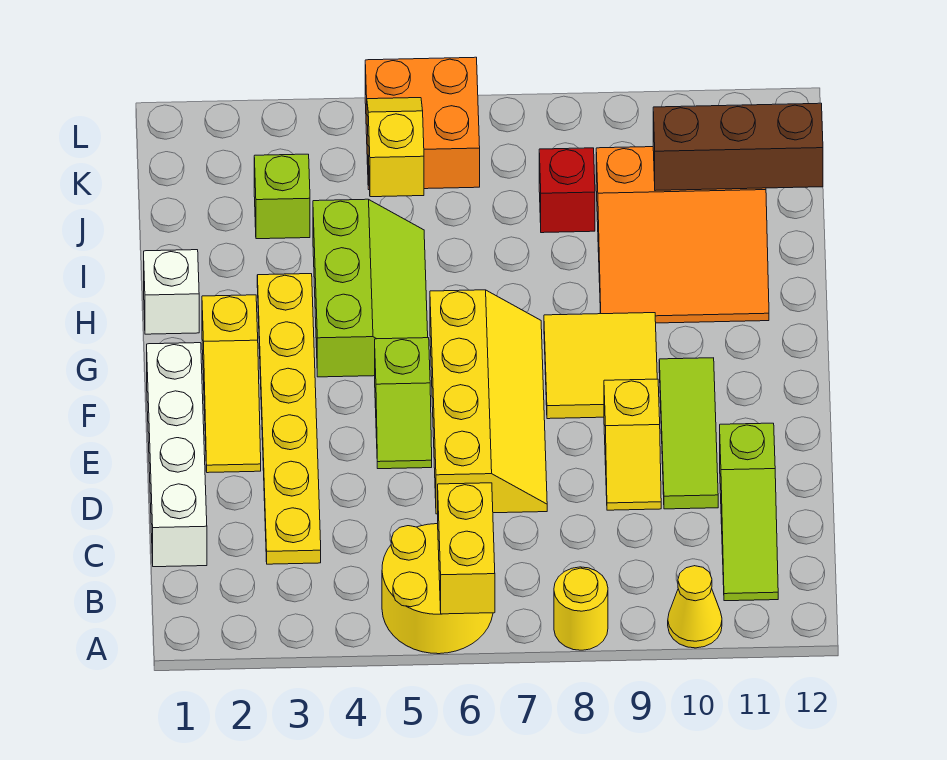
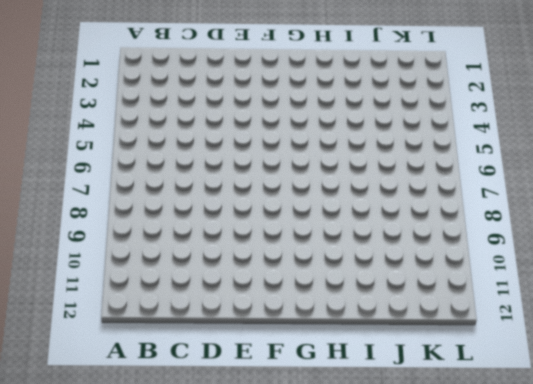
none -> yellow 2x2 round brick [382,524,493,654]
none -> yellow 1x1 round brick [554,567,608,650]
none -> yellow 1x1 cone [668,566,722,648]

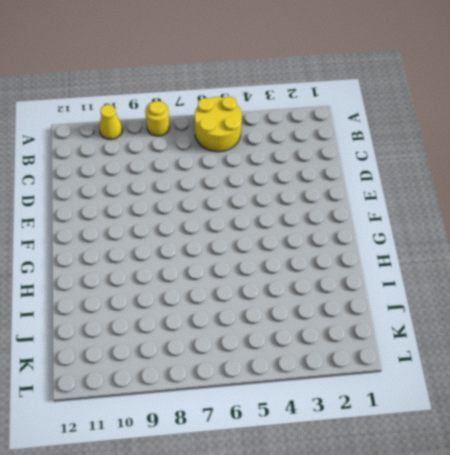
none -> lime 1x3 slope [720,423,778,601]
none -> white 1x4 brick [147,343,207,567]
none -> yellow 1x6 plate [257,274,321,564]

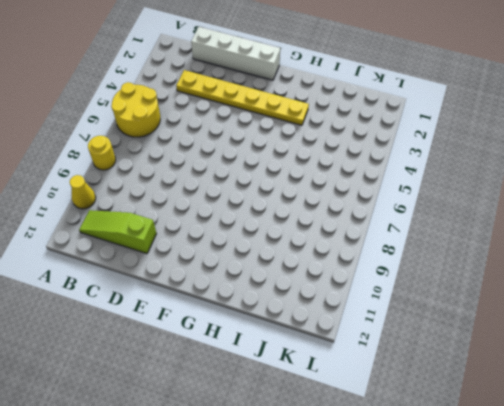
none -> yellow 2x4 slope [430,290,547,514]
none -> yellow 1x2 slope [604,379,661,510]
none -> lime 1x3 tile [659,358,718,509]

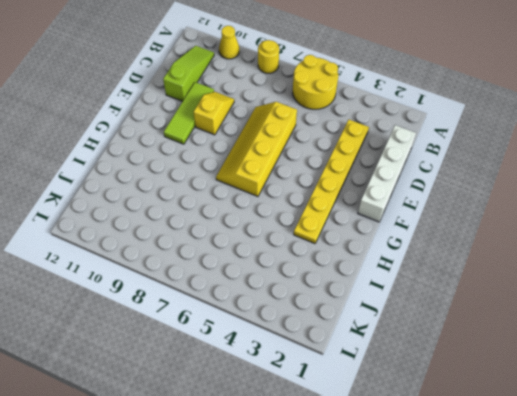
none -> yellow 1x3 slope [202,295,261,473]
none -> lime 1x2 slope [375,338,432,469]
none -> yellow 2x2 tile [544,313,657,419]

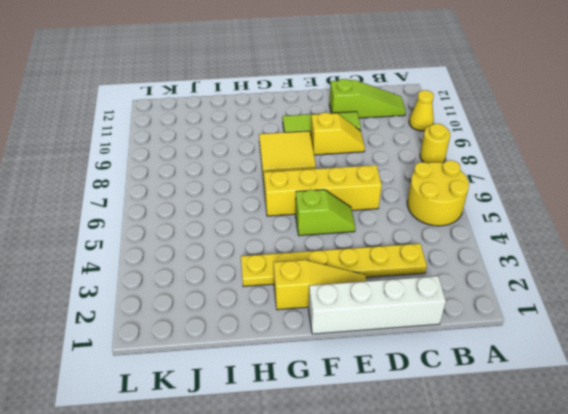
none -> lime 2x3 slope [313,199,428,377]
none -> white 1x1 brick [144,250,199,334]
none -> orange 3x3 slope [596,147,769,323]

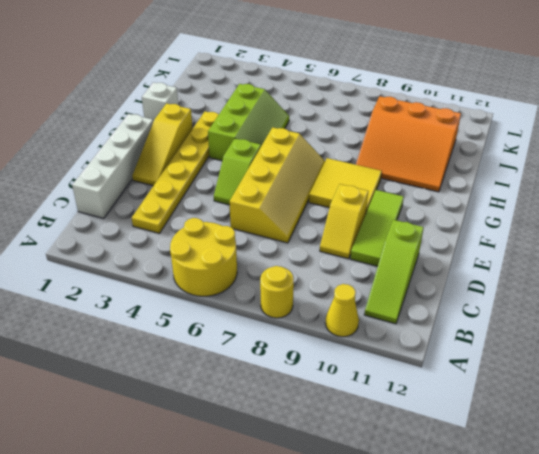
none -> lime 1x1 brick [254,154,310,239]
none -> red 1x1 brick [539,148,595,233]
none -> orange 2x2 brick [365,57,480,190]

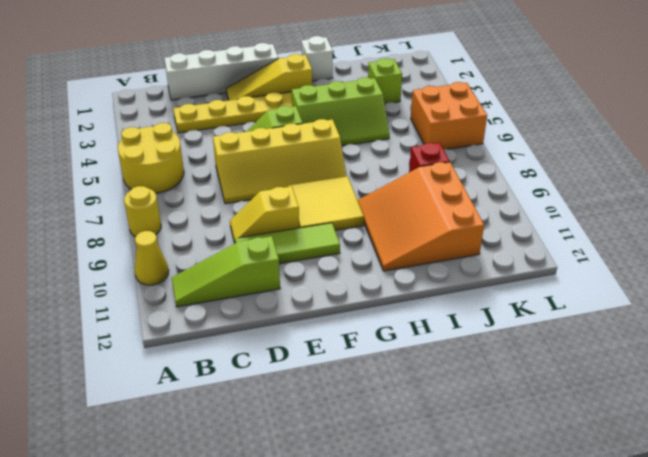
none -> yellow 1x2 brick [438,483,495,614]
none -> yellow 1x2 slope [367,98,424,197]
none -> brown 1x3 brick [653,103,823,191]

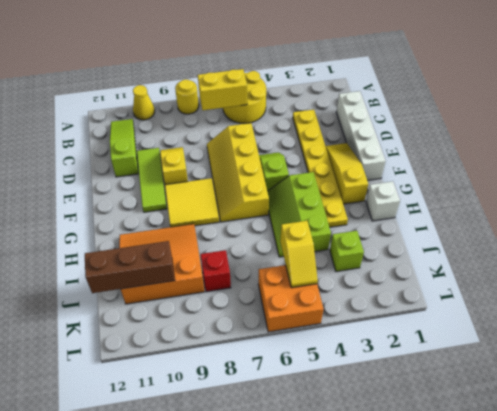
yellow 1x2 brick [198,69,247,110] -> yellow 1x2 brick turned to [438,483,495,614]

